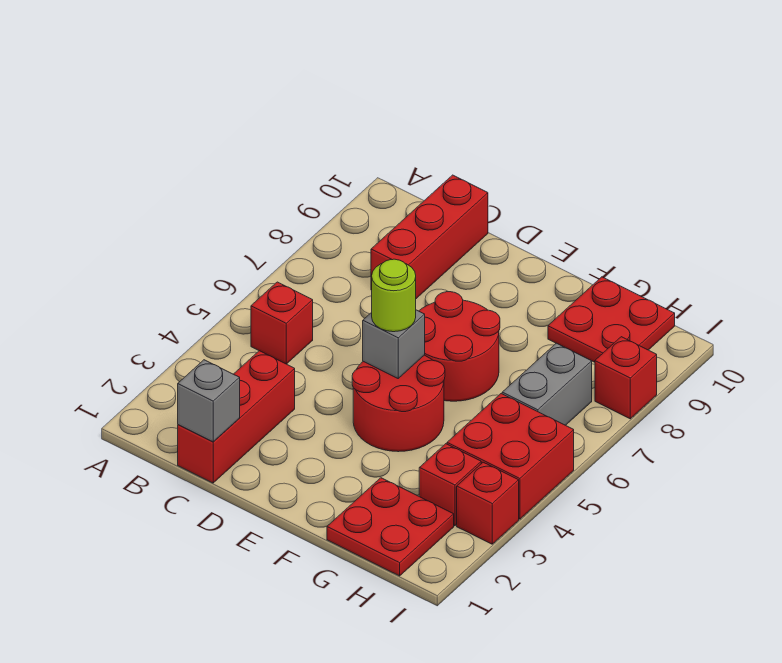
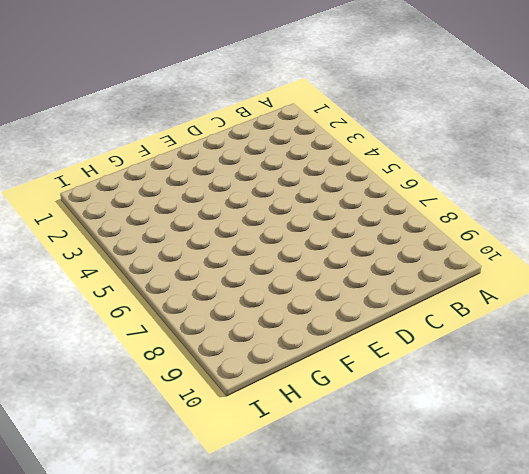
none -> red 1x1 brick [251,282,313,364]
none -> red 1x3 brick [178,351,295,483]
none -> red 1x3 brick [371,175,488,299]

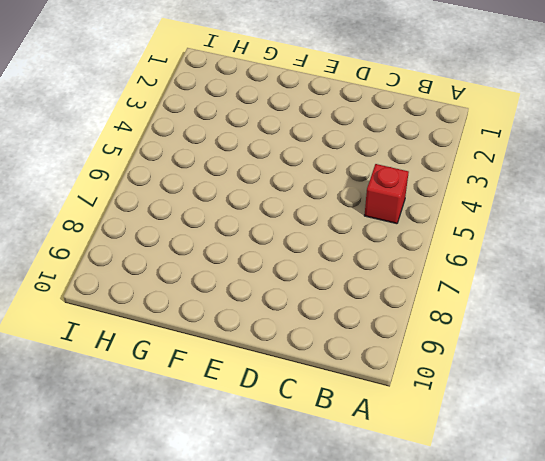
none -> red 1x3 brick [178,351,295,483]
none -> red 1x3 brick [371,175,488,299]
none -> red 2x2 round brick [352,355,445,452]

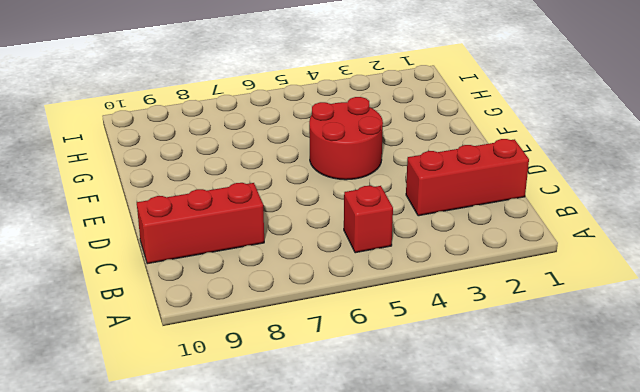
none -> red 2x2 round brick [419,292,500,401]
none -> red 2x2 plate [327,478,454,576]
none -> red 2x2 plate [548,277,675,362]

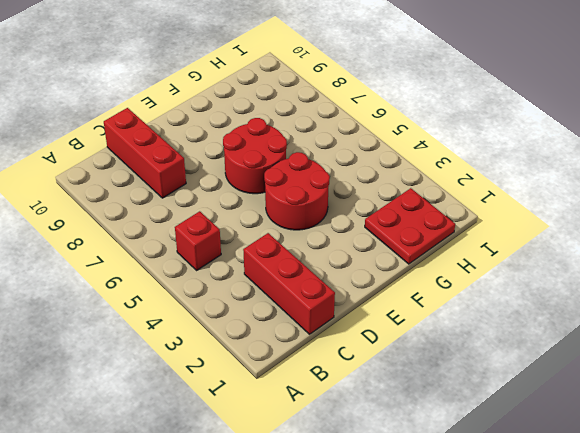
none -> red 2x2 plate [548,277,675,362]
none -> red 1x1 brick [419,444,481,526]
none -> red 2x2 brick [447,394,574,519]

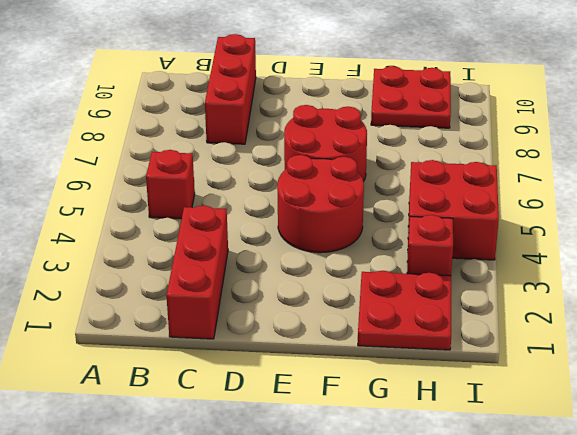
none -> grey 1x2 brick [502,343,592,425]
none -> red 1x1 brick [457,462,519,544]
none -> red 1x1 brick [595,337,657,419]

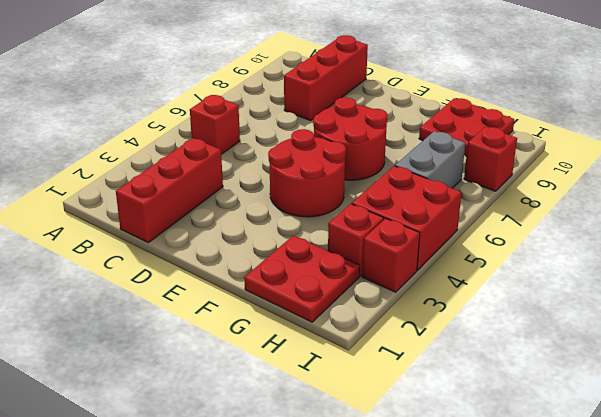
none -> grey 1x1 brick [178,360,240,442]
none -> grey 1x1 brick [363,310,425,378]
none -> lime 1x1 round brick [372,259,416,332]

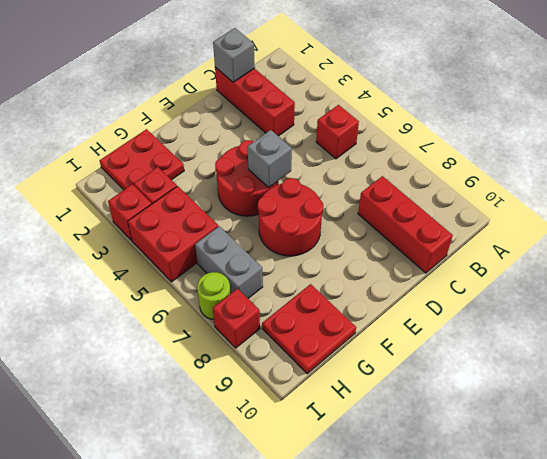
lime 1x1 round brick [197,272,231,319] -> lime 1x1 round brick moved to [372,259,416,332]

